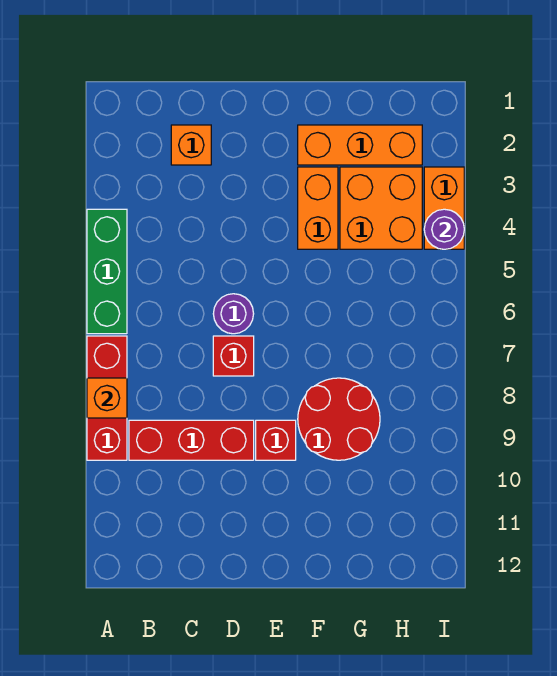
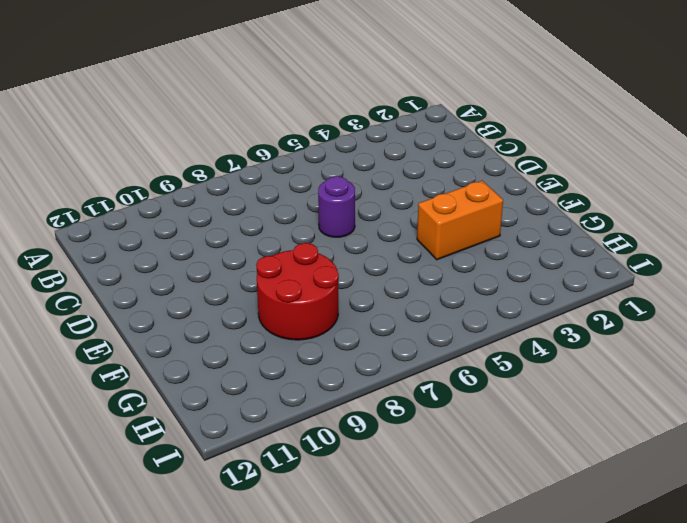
none -> green 1x3 brick [87,209,127,334]
none -> red 1x3 brick [87,336,127,460]
none -> red 1x3 brick [129,420,254,460]

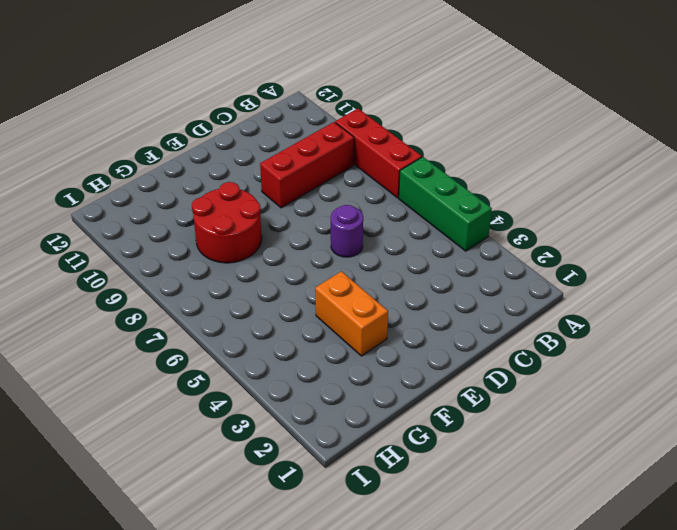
none -> orange 1x1 brick [171,125,211,165]
none -> red 1x1 brick [213,336,254,376]
none -> red 1x1 brick [256,420,296,460]

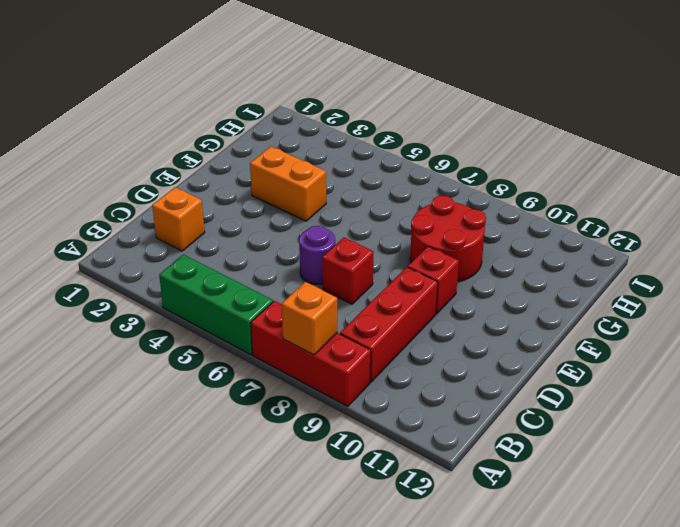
none -> orange 1x3 brick [298,125,422,165]
none -> orange 2x2 brick [340,167,422,249]
none -> orange 1x2 brick [424,167,464,249]

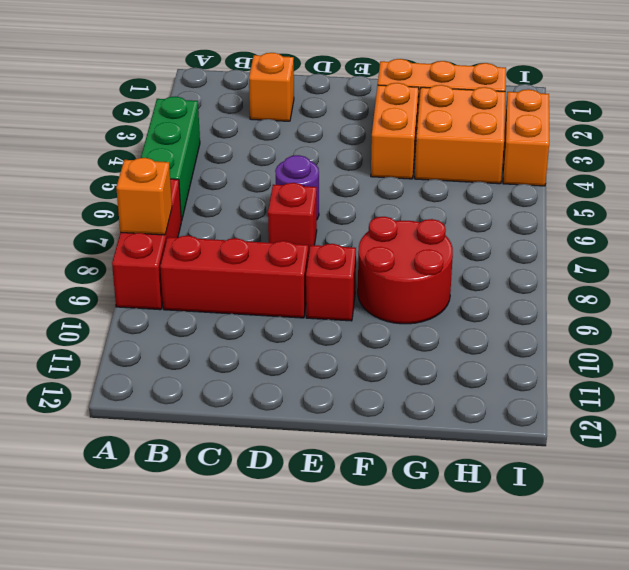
none -> purple 1x1 round brick [424,209,464,249]

